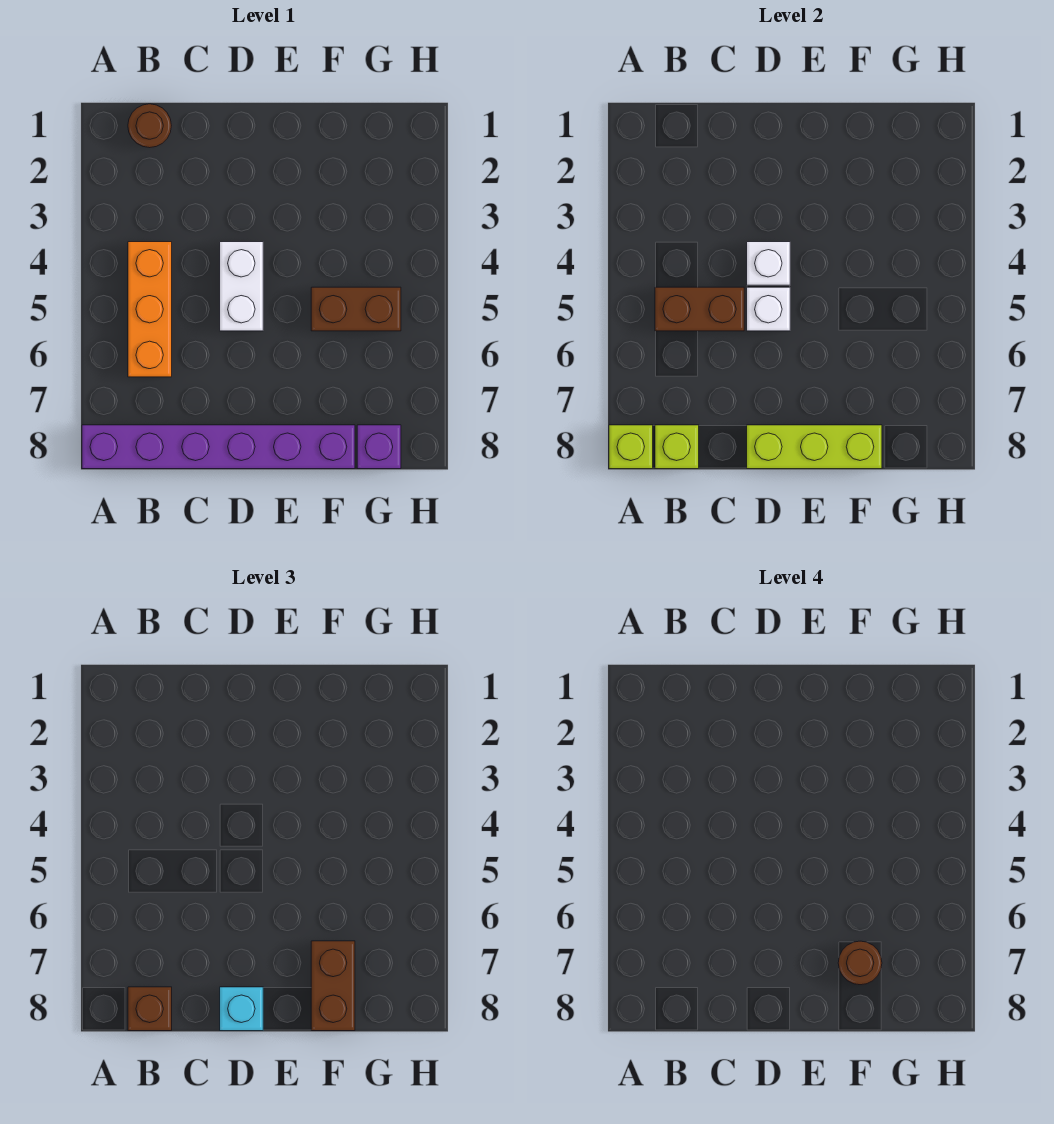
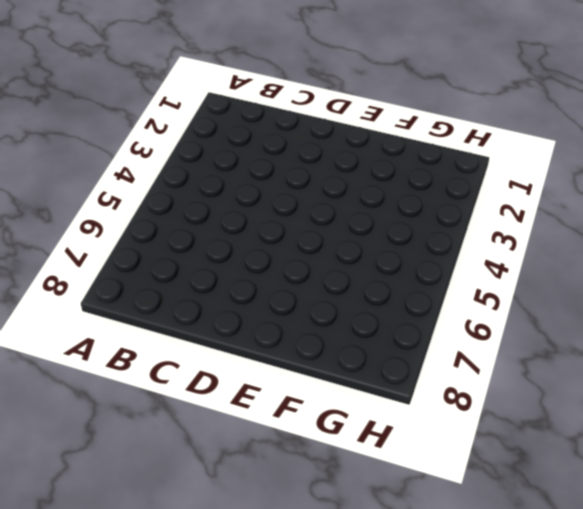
none -> purple 1x6 brick [82,425,355,469]
none -> brown 1x1 round brick [128,104,171,148]
none -> orange 1x3 brick [128,242,172,377]

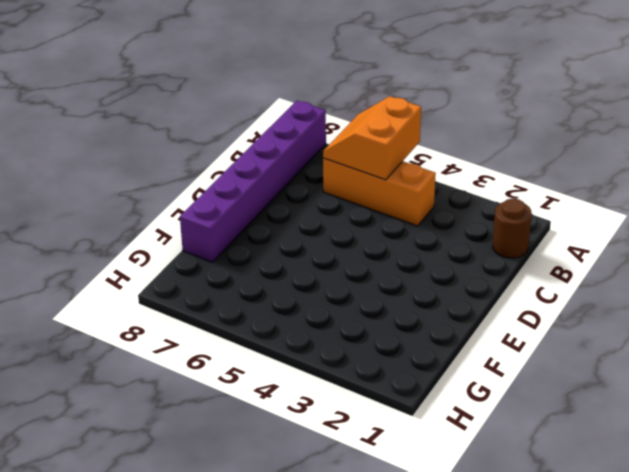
orange 2x2 slope [323,96,421,180] -> brown 1x2 brick [655,287,744,331]
none -> white 1x2 brick [220,242,263,331]
none -> brown 1x2 brick [311,287,401,331]
none -> purple 1x1 brick [357,425,401,469]

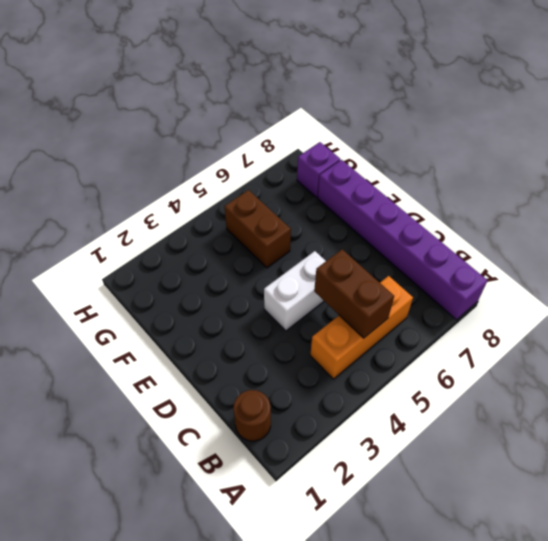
none -> lime 1x1 brick [609,425,653,469]
none -> lime 1x1 brick [655,425,699,469]
none -> white 1x1 brick [747,242,790,285]

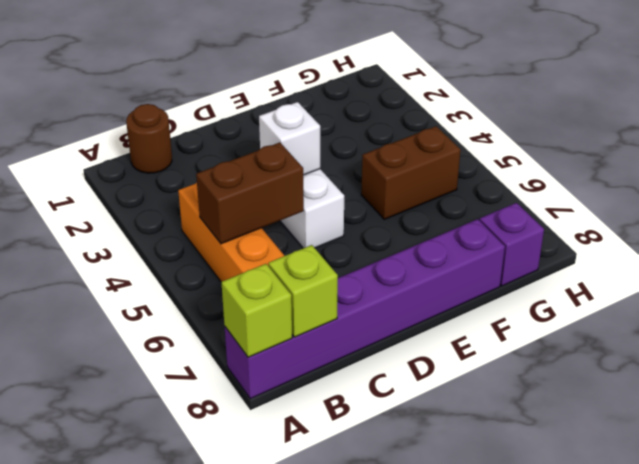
none -> white 1x1 brick [747,287,790,331]
none -> lime 1x3 brick [747,425,882,469]
none -> brown 1x1 brick [128,987,172,1031]

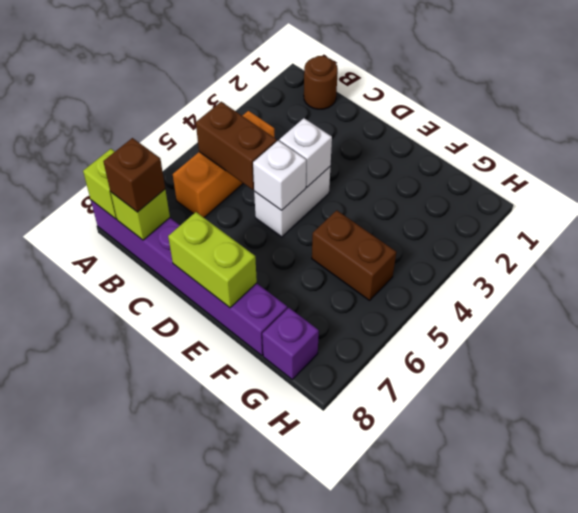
lime 1x2 brick [168,212,257,308] -> lime 1x3 brick [747,425,882,469]
none -> cyan 1x1 brick [220,987,263,1031]
none -> brown 1x2 brick [311,941,355,1031]
none -> brown 1x1 round brick [838,941,882,985]

